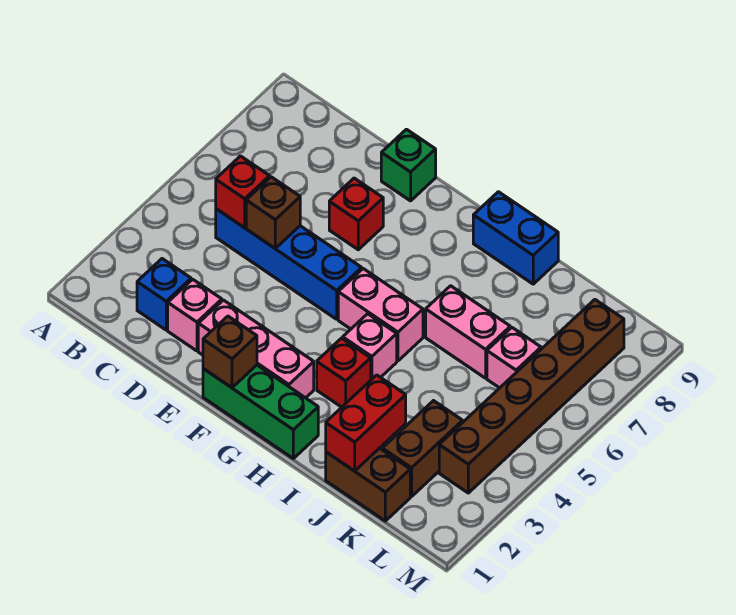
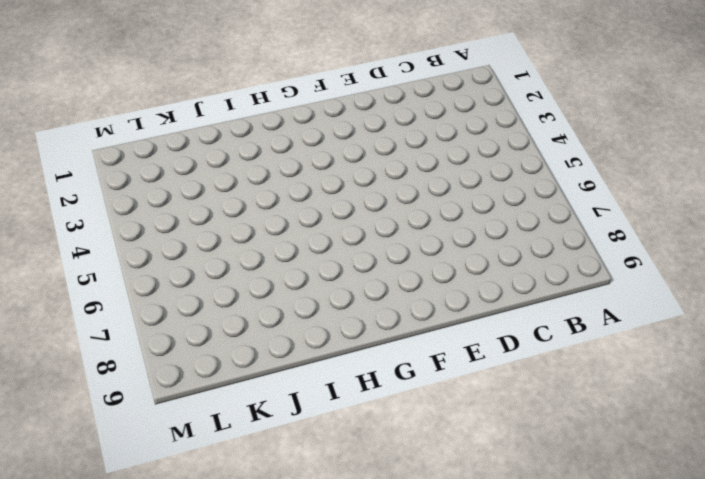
none -> blue 1x1 brick [137,259,191,330]
none -> blue 1x4 brick [216,209,362,319]
none -> pink 1x1 brick [168,279,222,351]

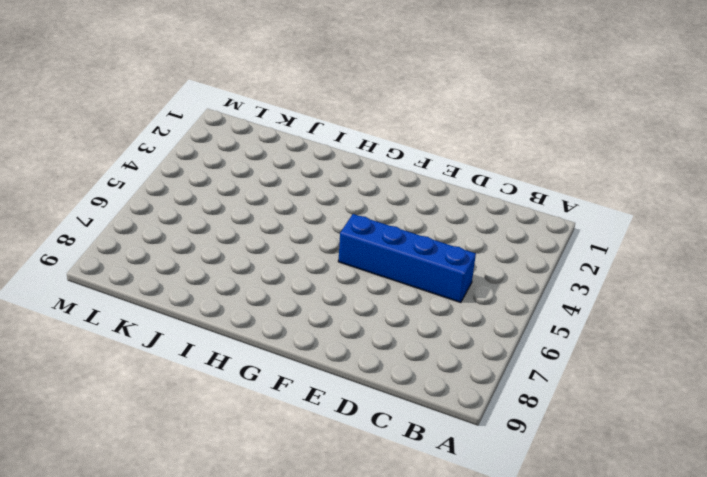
none -> blue 1x1 brick [137,259,191,330]
none -> pink 1x1 brick [168,279,222,351]
none -> pink 1x3 brick [198,300,314,398]

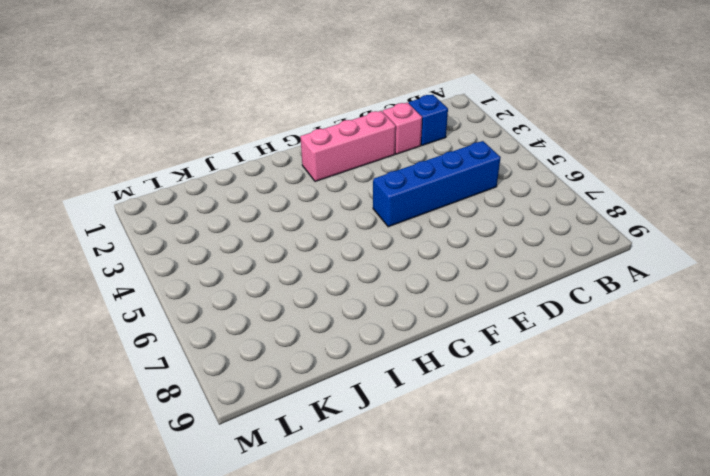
none -> red 1x1 brick [329,178,383,250]
none -> green 1x1 brick [381,129,436,201]
none -> green 1x3 brick [203,365,318,458]

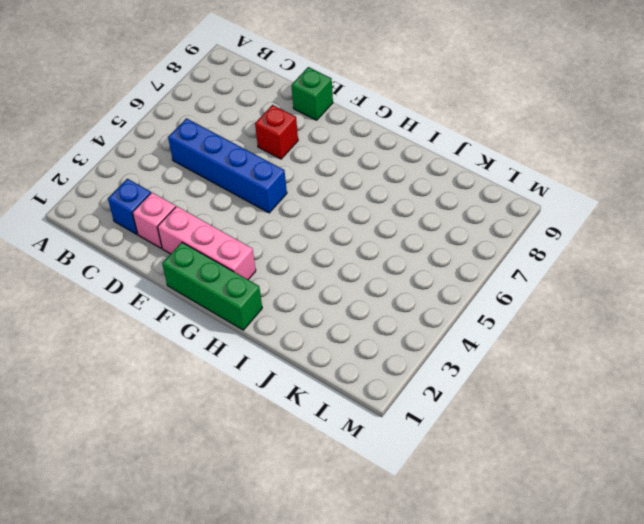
none -> pink 1x2 brick [338,269,423,361]
none -> red 1x1 brick [317,338,371,407]
none -> pink 1x1 brick [343,314,397,380]

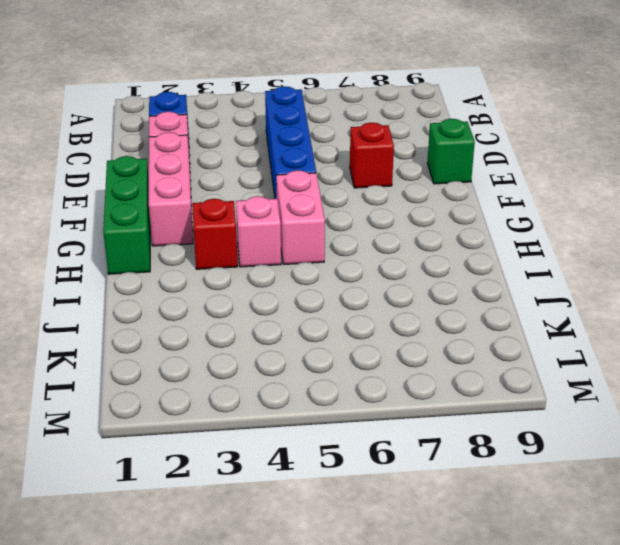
none -> blue 1x2 brick [473,192,558,284]
none -> pink 1x2 brick [426,286,510,378]
none -> brown 1x2 brick [326,448,410,521]

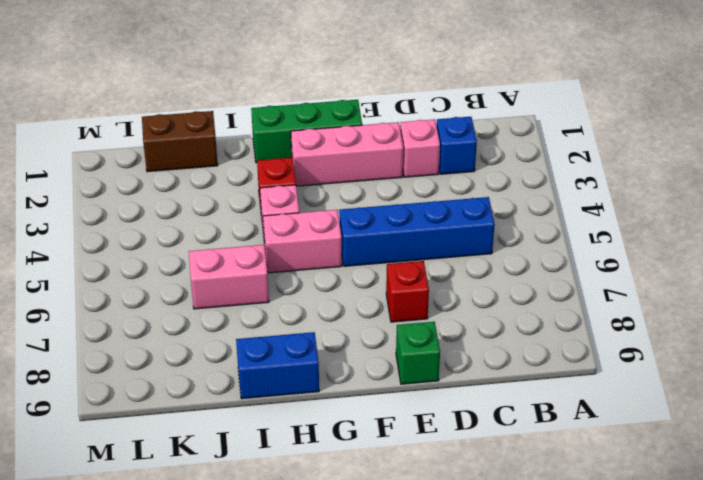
none -> brown 1x2 brick [382,401,463,497]
none -> pink 1x1 brick [487,328,541,388]
none -> brown 1x6 brick [439,300,624,493]

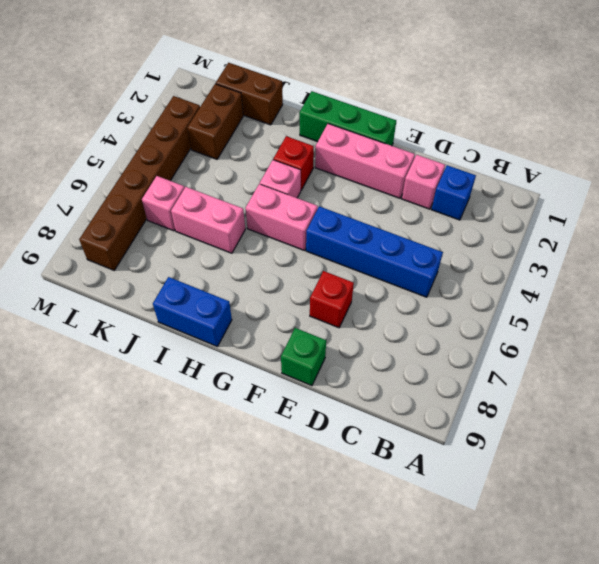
none -> red 1x1 brick [216,156,270,228]
none -> brown 1x1 brick [246,177,300,248]
none -> brown 1x1 brick [203,316,257,388]

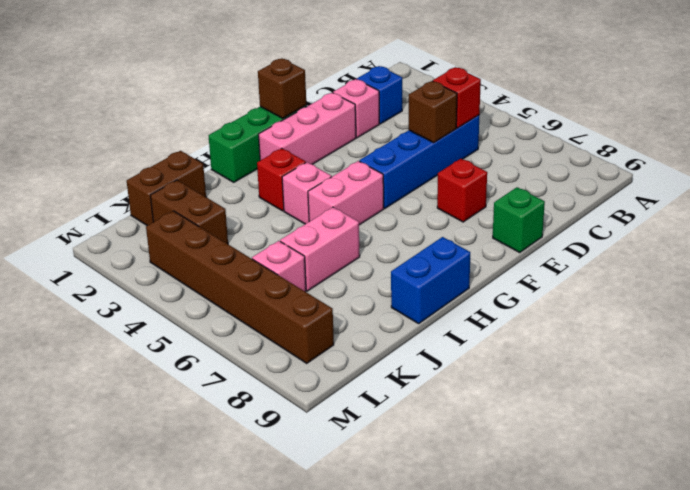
none -> red 1x2 brick [326,375,406,471]

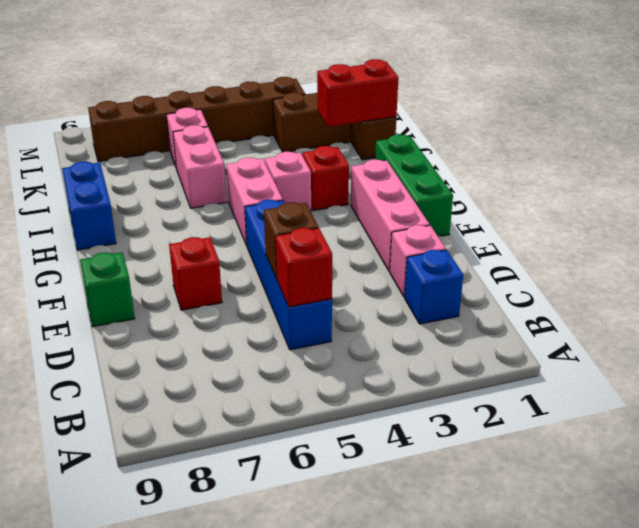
none -> brown 1x1 brick [203,316,257,388]

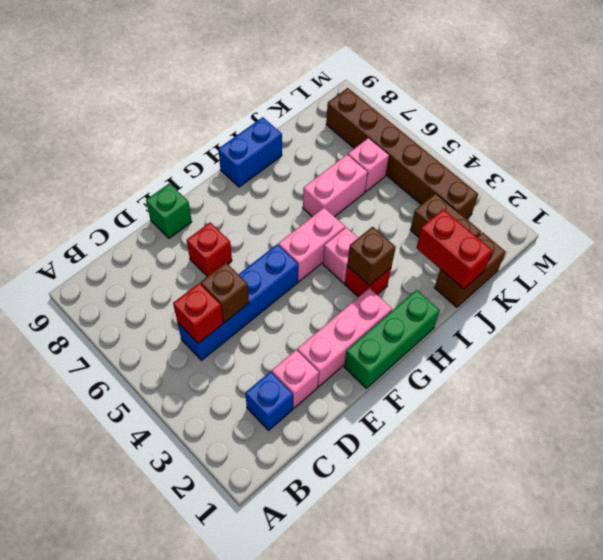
brown 1x1 brick [347,227,396,286] -> brown 1x1 brick moved to [203,316,257,388]

